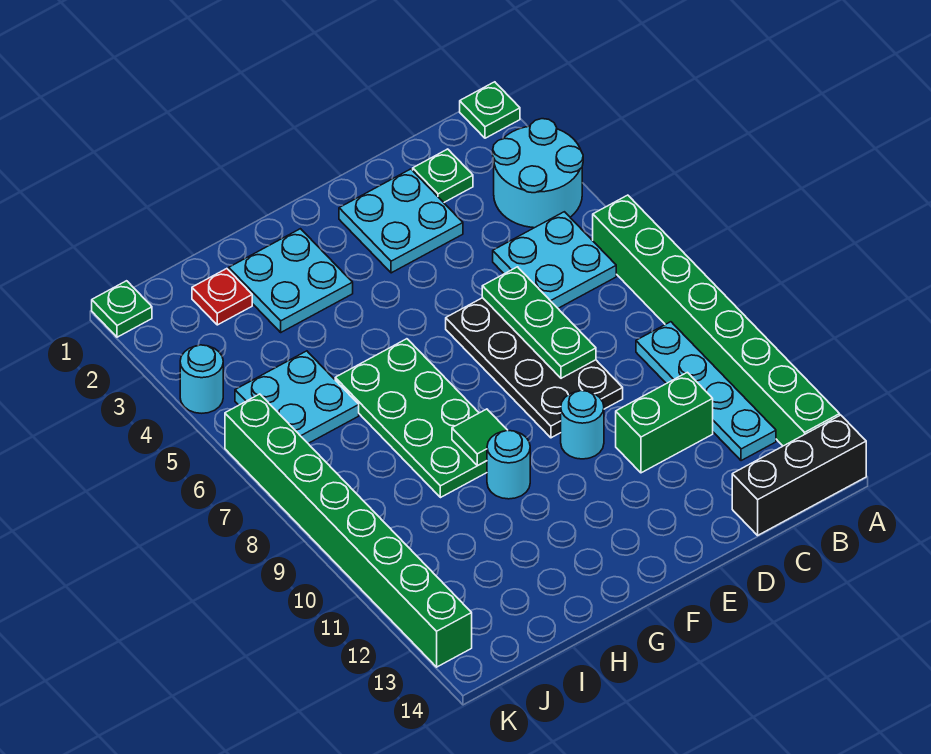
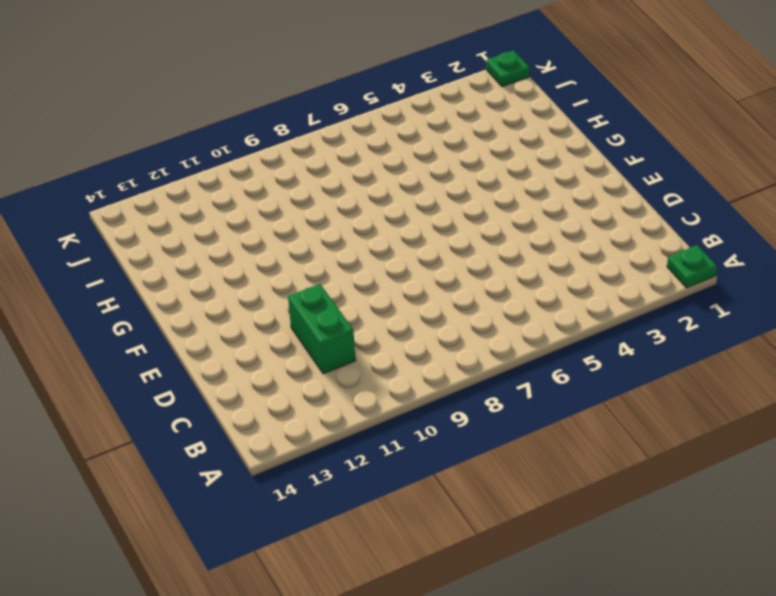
none -> cyan 2x2 round brick [493,119,583,228]
none -> green 1x8 brick [593,195,840,446]
none -> black 1x3 brick [732,415,866,535]

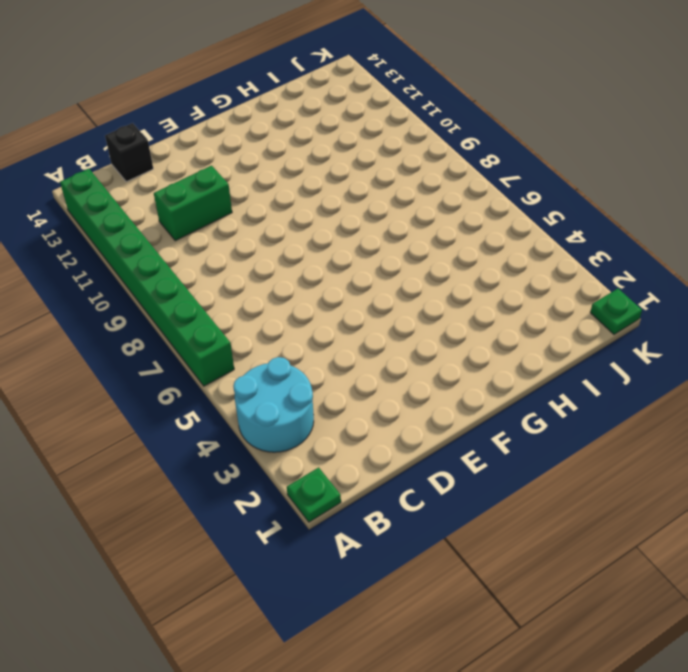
black 1x1 brick [105,123,153,182] -> black 1x3 brick [732,415,866,535]
none -> cyan 2x2 plate [493,212,616,308]
none -> cyan 1x4 plate [636,322,776,461]
none -> green 1x1 plate [413,149,473,202]

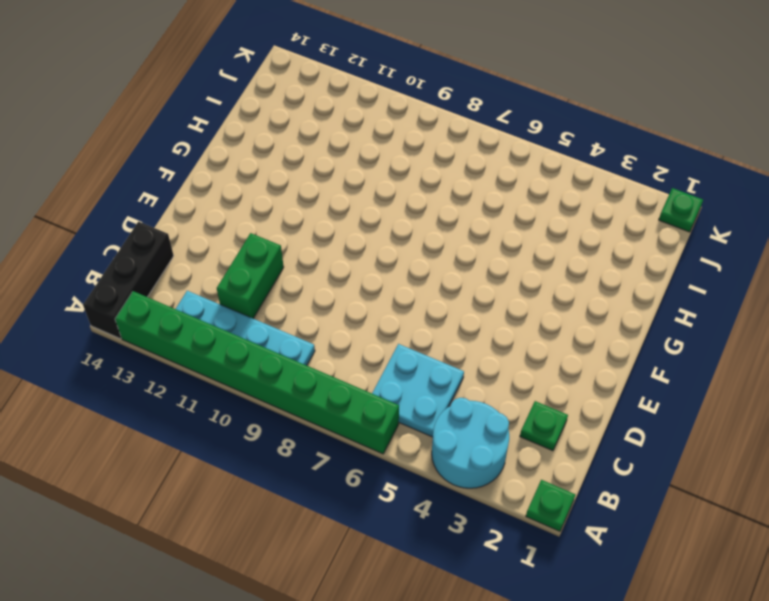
none -> cyan 2x2 plate [339,169,463,273]
none -> black 2x4 plate [446,298,623,438]
none -> cyan 1x1 round brick [561,391,604,459]

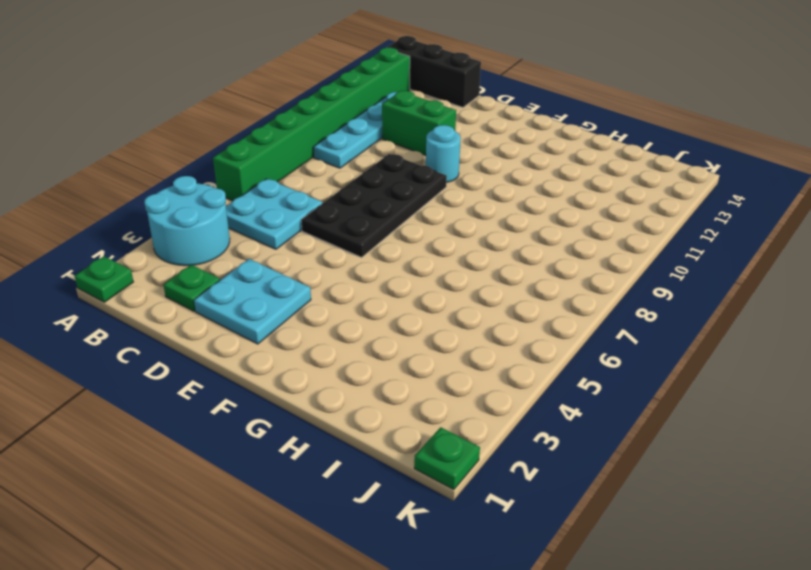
none -> cyan 2x2 plate [229,229,353,332]
none -> green 2x4 plate [335,339,487,498]
none -> cyan 1x1 round brick [487,430,530,499]

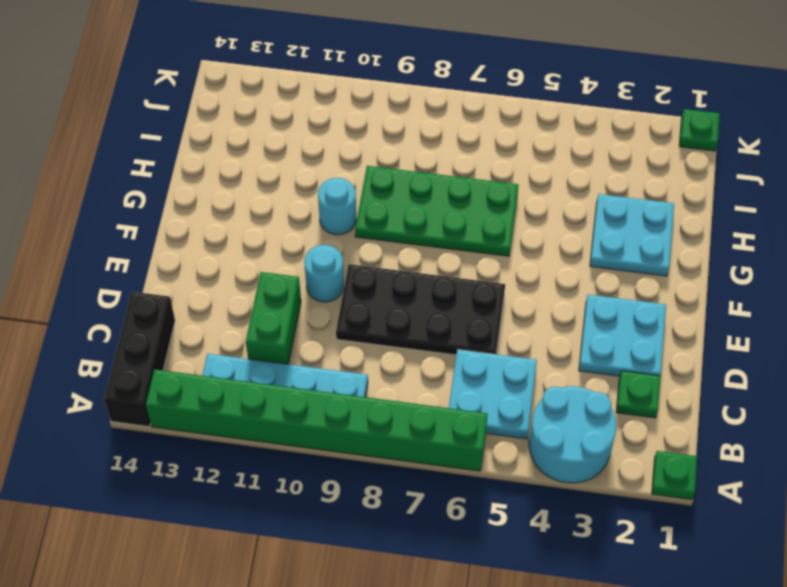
none -> red 1x1 plate [192,269,252,325]
none -> cyan 2x2 plate [235,351,359,443]
none -> cyan 1x1 round brick [180,345,223,413]

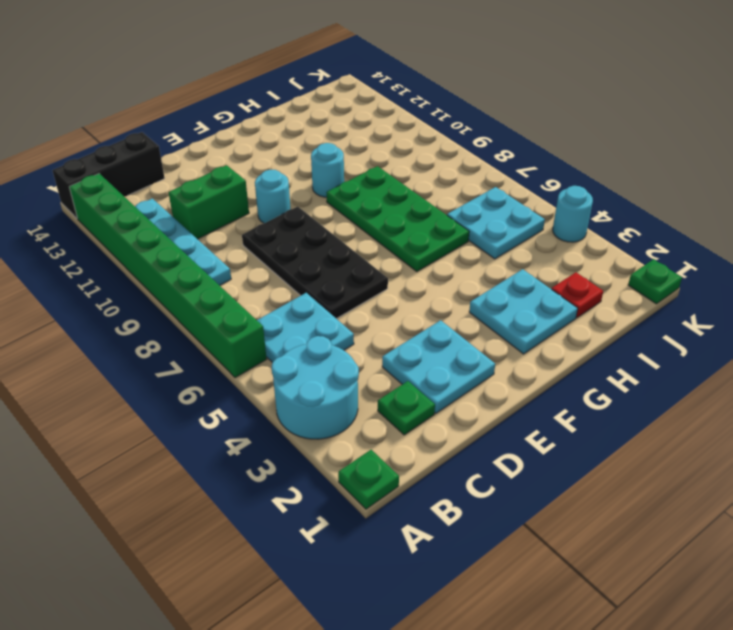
none -> green 1x8 brick [225,394,472,667]
none -> green 1x3 plate [482,267,596,378]
none -> green 1x1 tile [452,409,507,466]

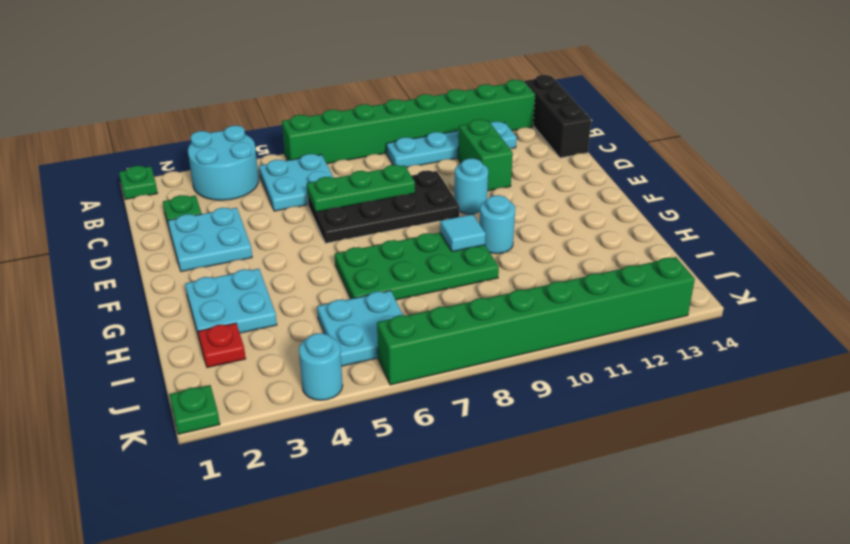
cyan 1x1 tile [440,214,486,252] -> green 1x1 tile [452,409,507,466]

